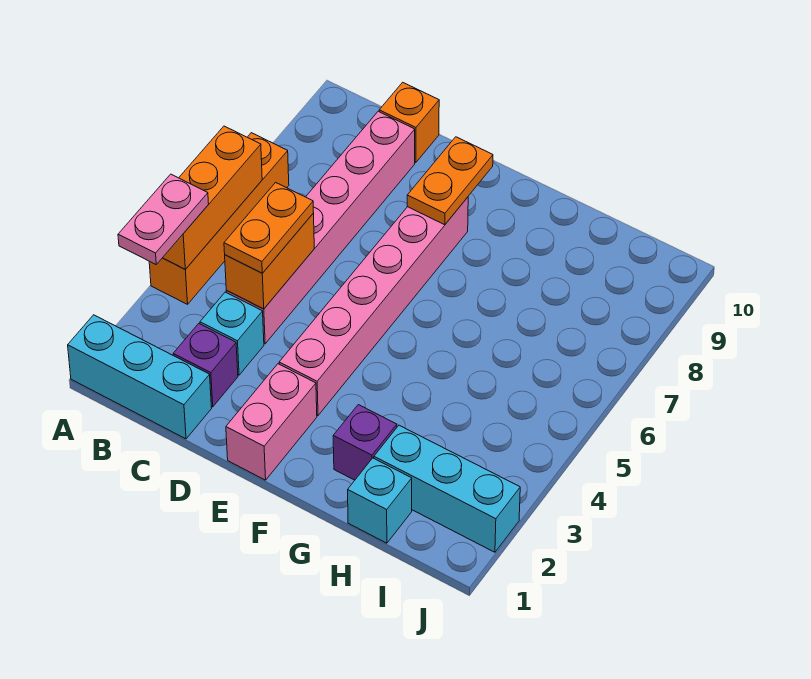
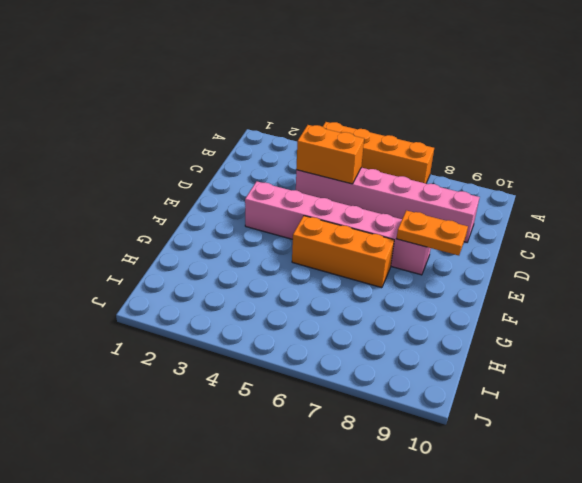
orange 1x3 brick [292,216,394,288] -> orange 1x3 brick moved to [163,126,262,269]
none -> cyan 1x3 brick [68,315,212,439]
none -> purple 1x1 brick [173,324,238,407]
none -> cyan 1x1 brick [200,292,264,375]

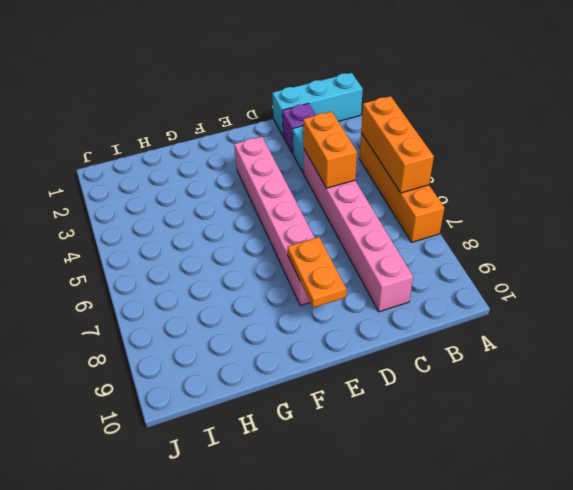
none -> orange 1x1 brick [379,82,439,163]
none -> pink 1x2 brick [226,364,317,480]
none -> purple 1x1 brick [333,405,397,480]

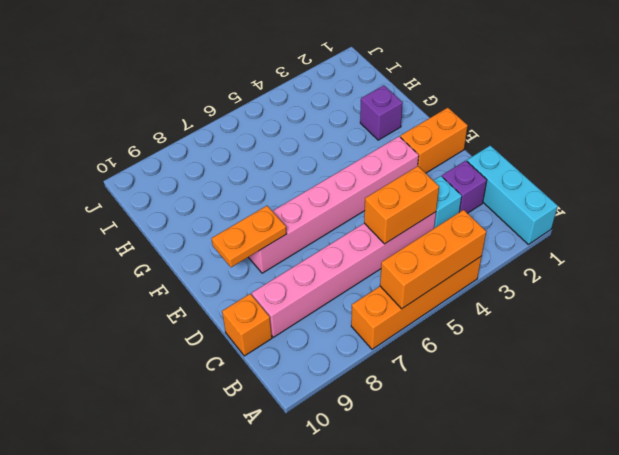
orange 1x2 brick [400,108,468,173] -> pink 1x2 brick [226,364,317,480]
none -> cyan 1x1 brick [348,458,412,543]
none -> cyan 1x3 brick [374,425,520,552]
none -> pink 1x2 plate [118,174,209,264]

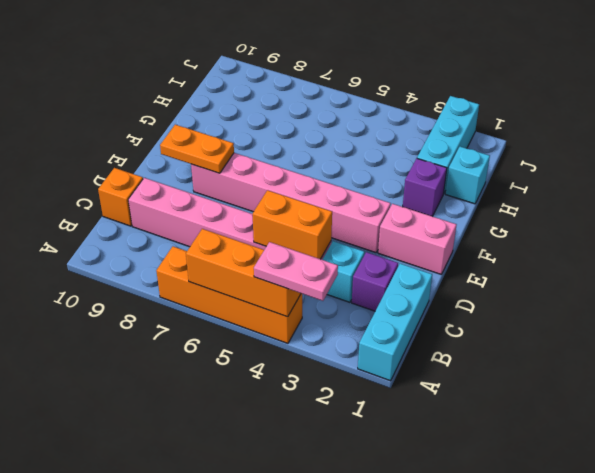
none -> orange 1x2 plate [224,183,314,273]

